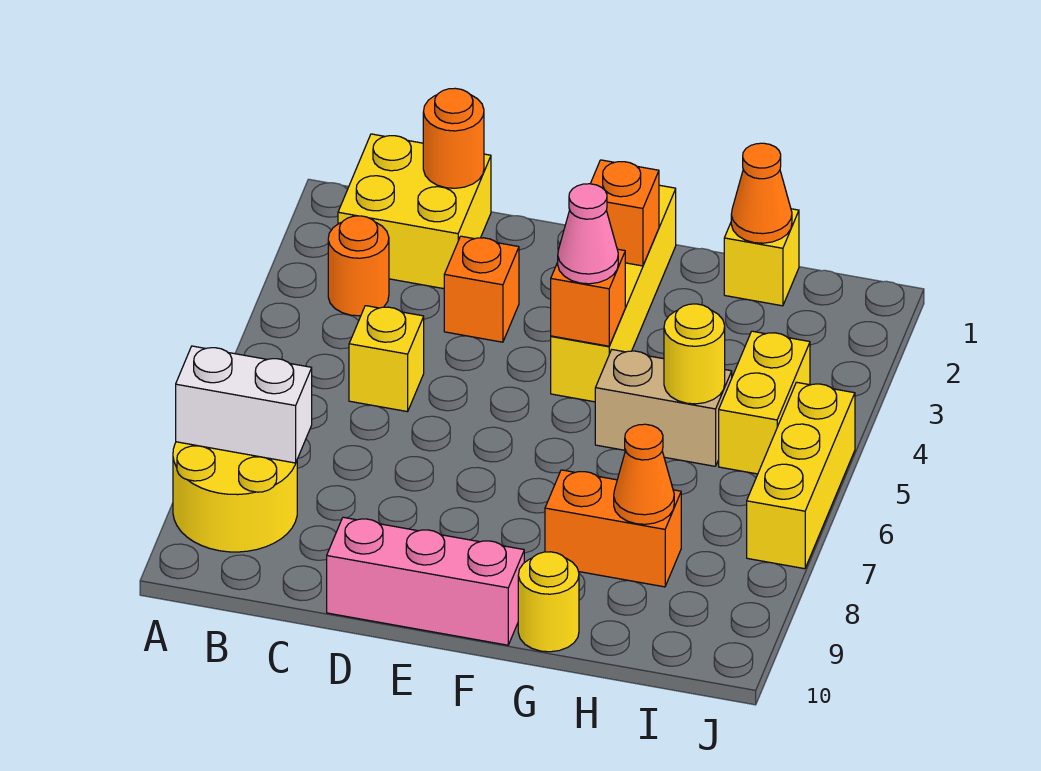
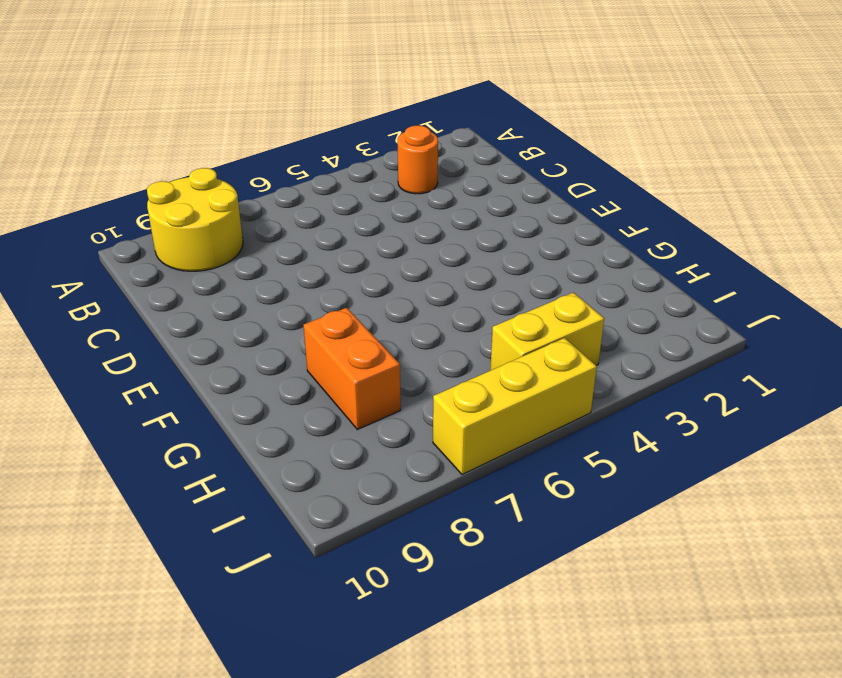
none -> yellow 2x2 brick [338,134,491,289]
none -> yellow 1x1 brick [349,306,424,412]
none -> orange 1x1 brick [444,236,519,342]

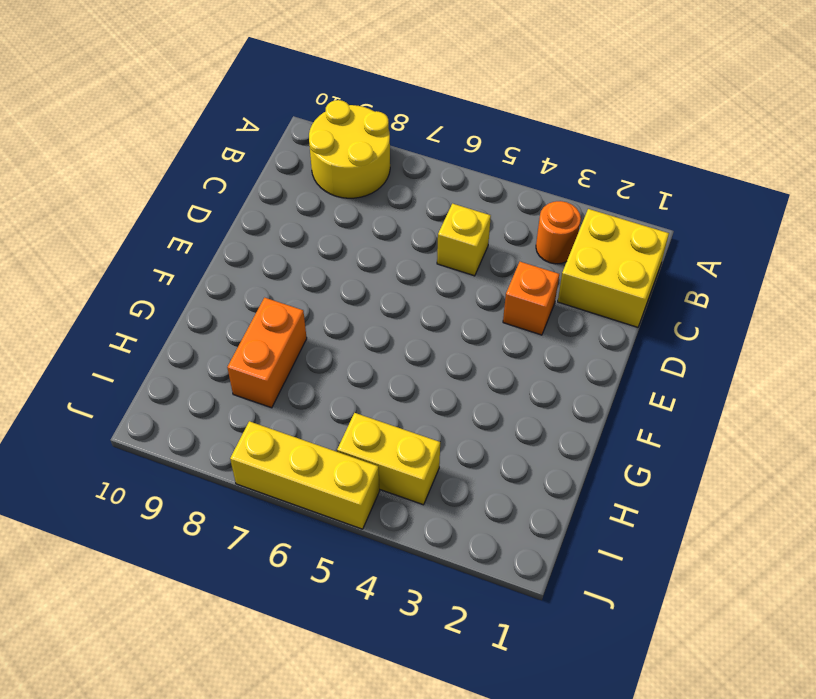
none -> pink 1x3 brick [327,517,524,645]
none -> yellow 1x4 brick [551,185,676,402]
none -> tan 1x2 brick [595,350,732,466]

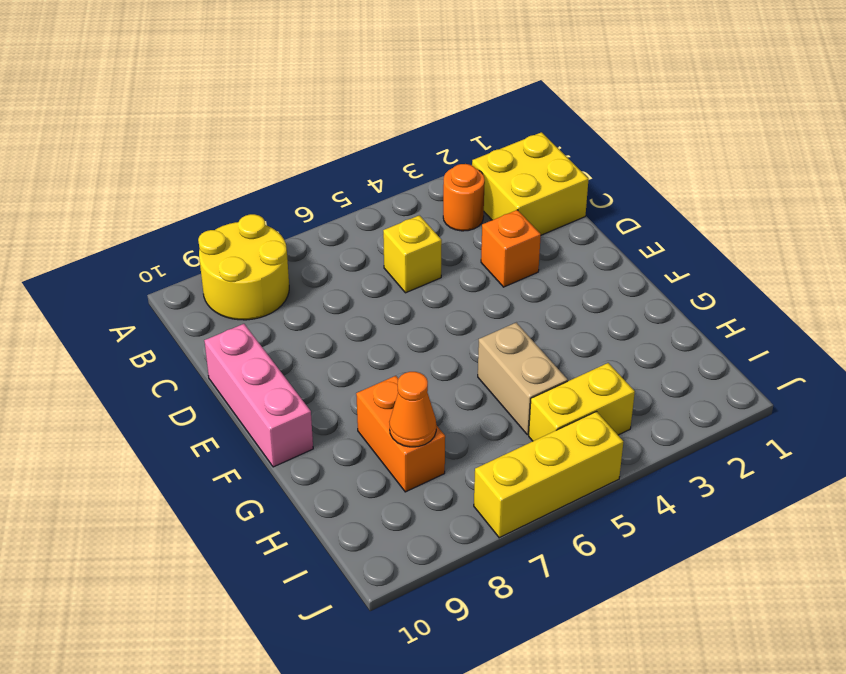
none -> yellow 1x4 brick [551,185,676,402]
none -> yellow 1x1 round brick [518,552,579,652]
none -> yellow 1x1 brick [724,209,799,306]

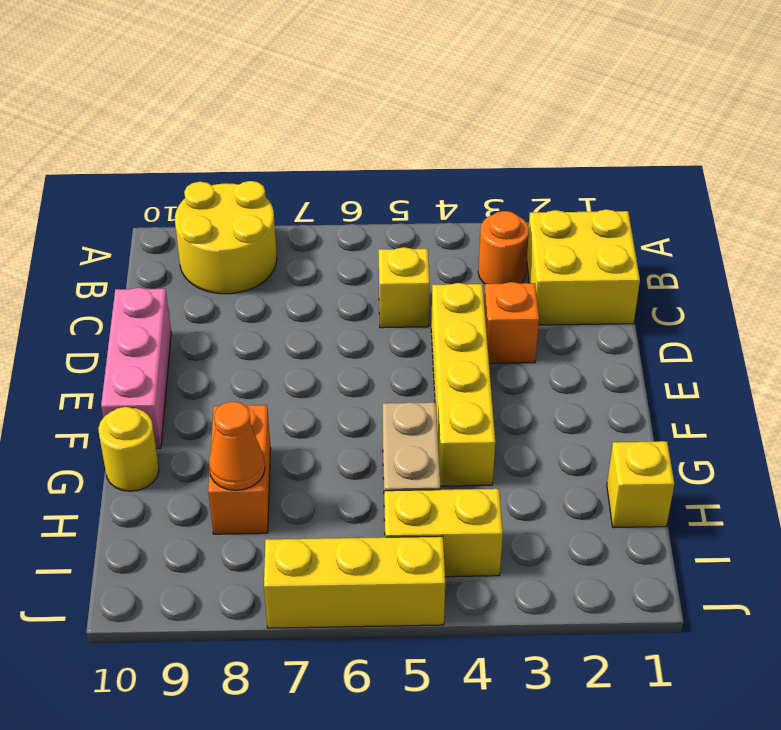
yellow 1x4 brick [431,283,495,486] -> yellow 1x4 brick turned to [551,185,676,402]
none -> white 1x2 brick [176,346,312,463]
none -> orange 1x1 round brick [423,88,484,188]
none -> orange 1x1 brick [590,160,659,266]

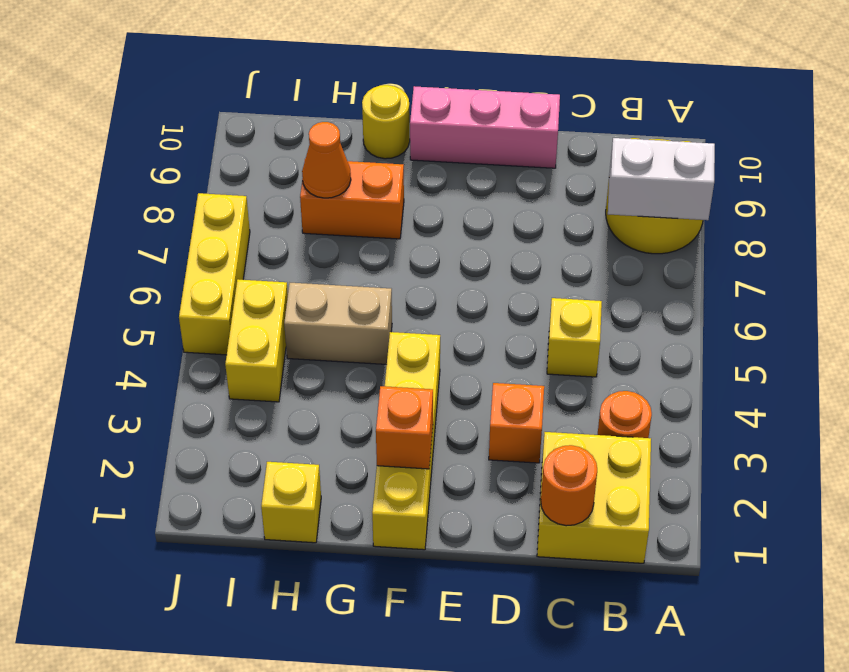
none -> orange 1x1 brick [551,249,625,346]
none -> orange 1x1 cone [731,143,792,243]
none -> yellow 1x1 round brick [664,304,725,404]

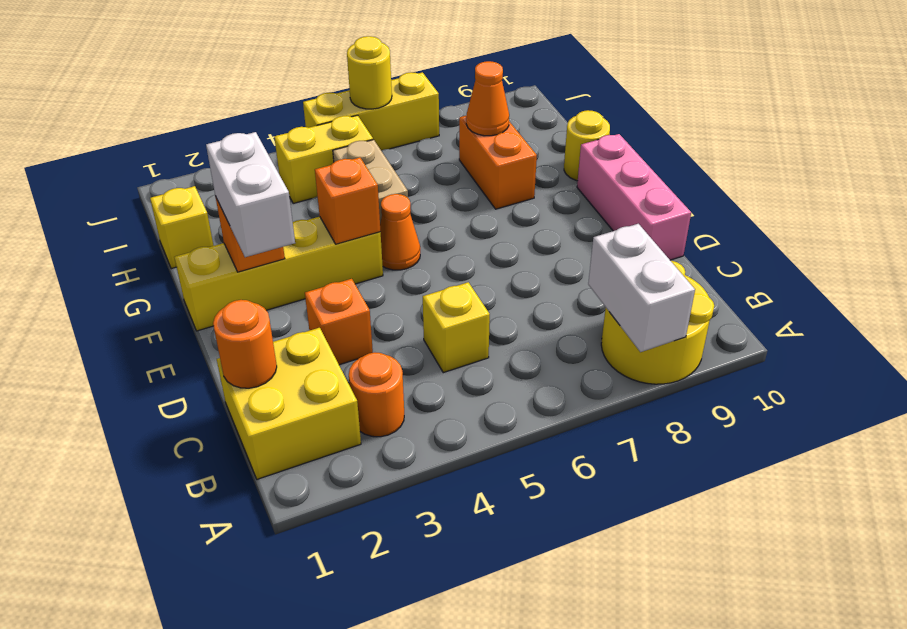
white 1x2 brick [206,132,295,257] -> none
orange 1x1 cone [380,194,420,270] -> orange 1x1 cone moved to [731,143,792,243]
yellow 1x1 round brick [347,36,392,109] -> yellow 1x1 round brick moved to [664,304,725,404]
none -> pink 1x1 cone [558,184,618,284]

